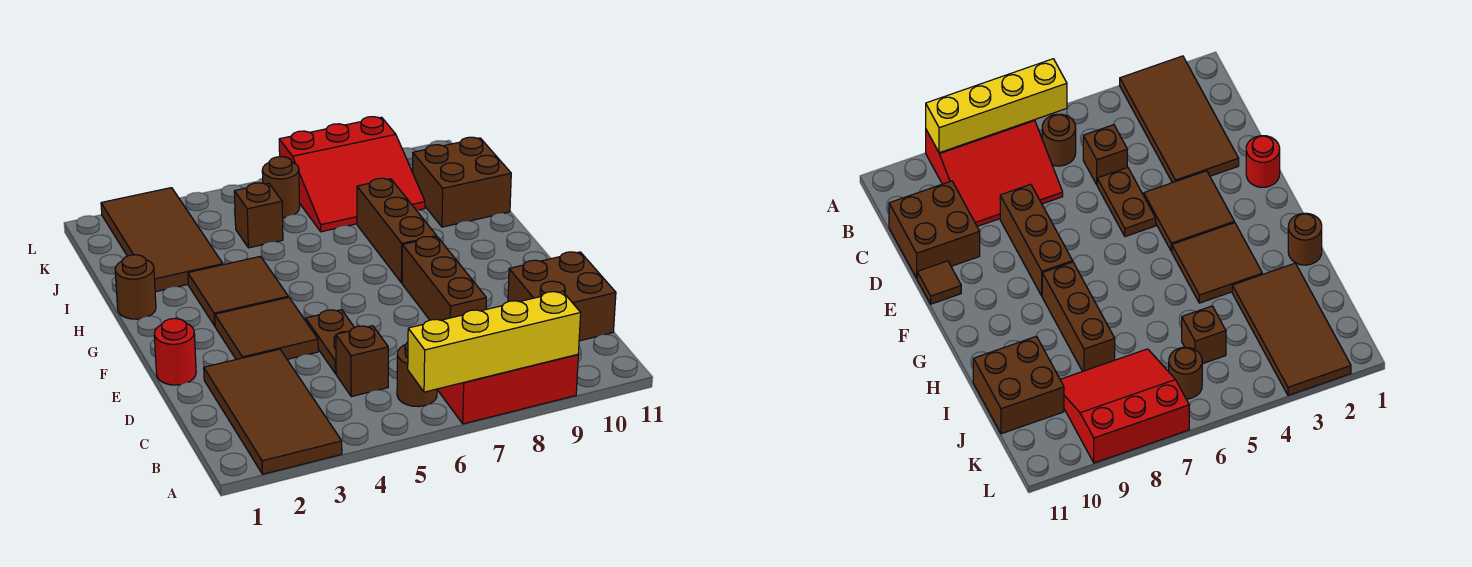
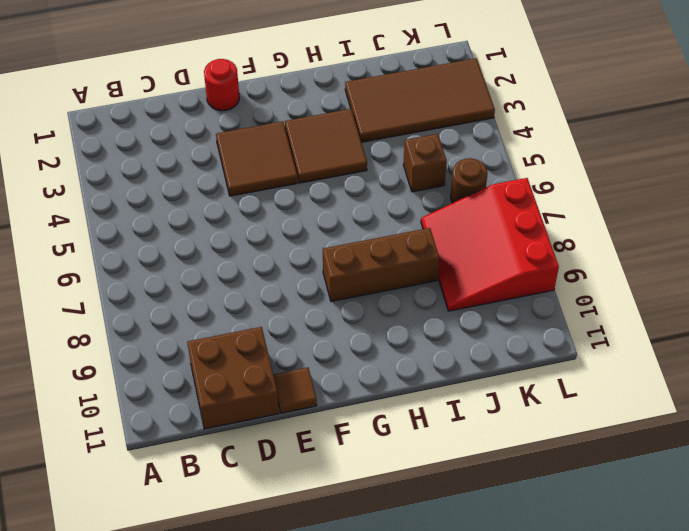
none -> brown 2x4 tile [204,349,342,474]
none -> red 3x3 slope [437,354,578,424]
none -> brown 1x1 round brick [397,342,437,407]

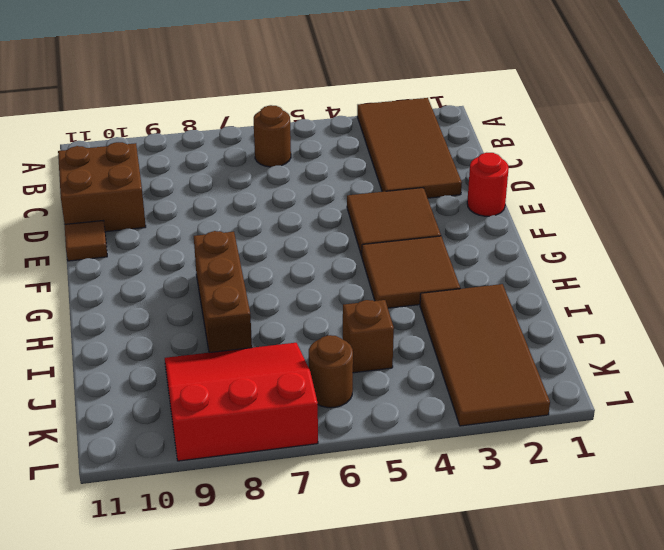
none -> red 3x3 slope [437,354,578,424]
none -> brown 1x1 brick [336,326,388,396]
none -> brown 1x2 plate [306,310,355,374]

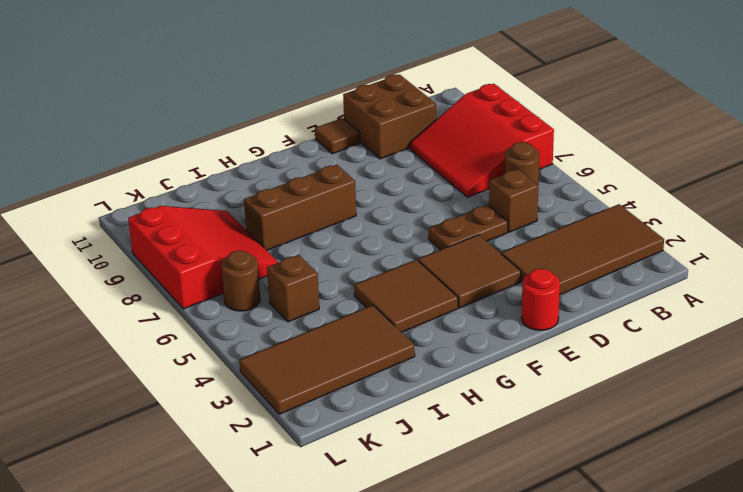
none -> brown 1x3 brick [402,237,486,320]
none -> brown 1x1 round brick [115,255,156,319]
none -> brown 2x2 brick [413,137,511,227]

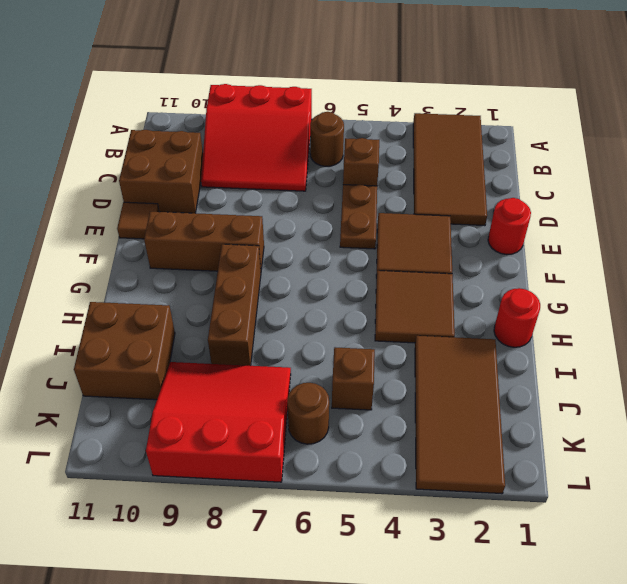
brown 1x3 brick [144,212,264,271] -> brown 1x3 brick turned to [402,237,486,320]
red 1x1 round brick [494,288,540,347] -> brown 1x1 round brick [115,255,156,319]
none -> yellow 1x4 brick [408,291,581,392]

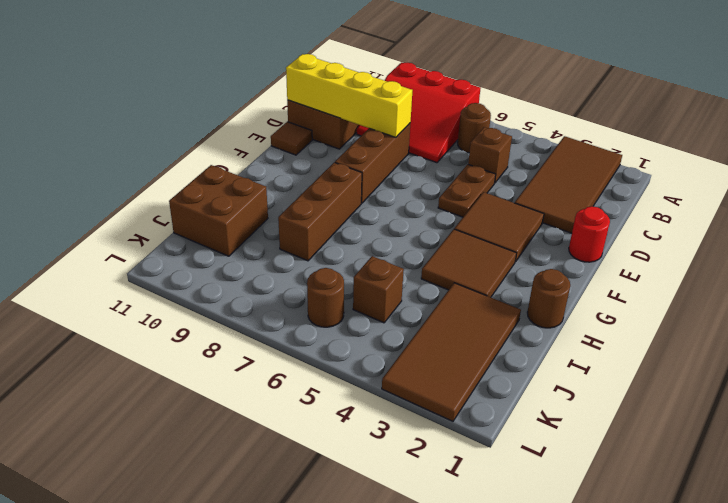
yellow 1x4 brick [286,54,412,137] -> yellow 1x4 brick moved to [408,291,581,392]
none -> red 3x3 slope [279,117,425,232]

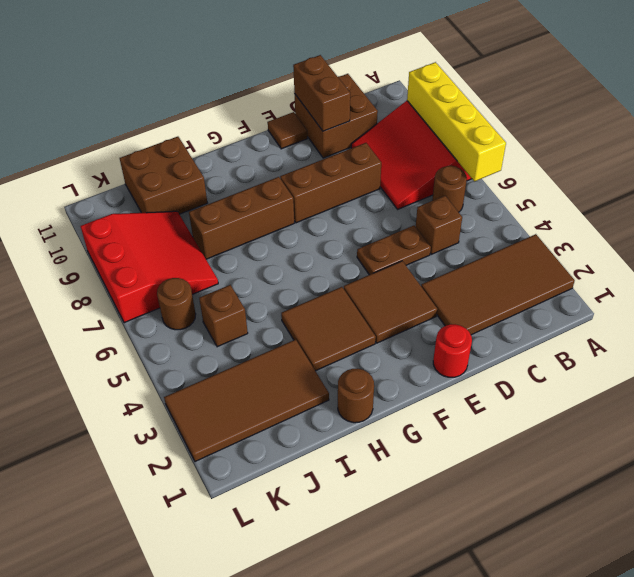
brown 1x2 brick [293,55,350,131] -> none

